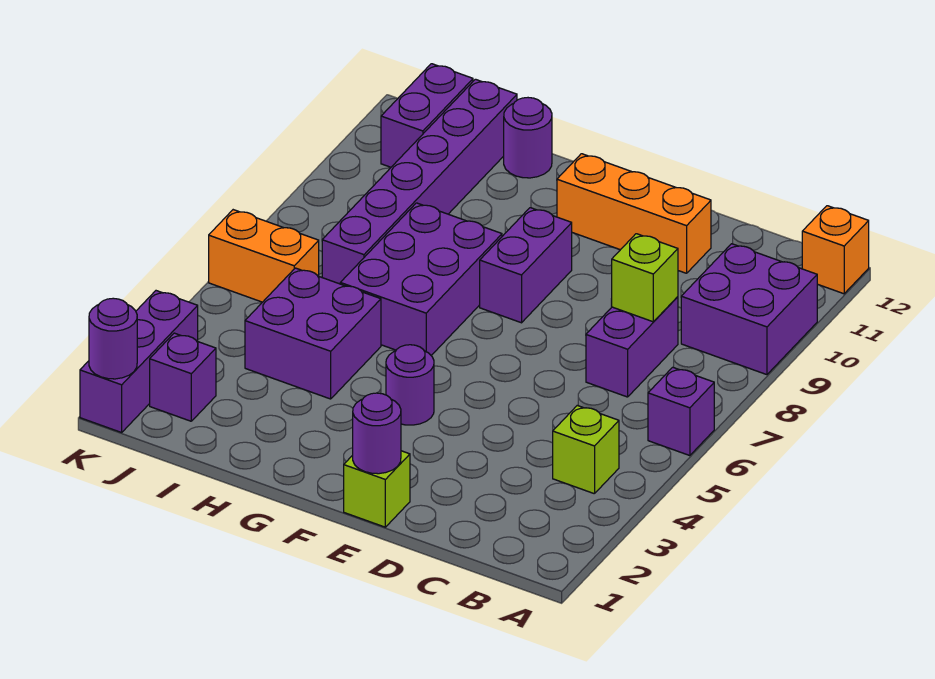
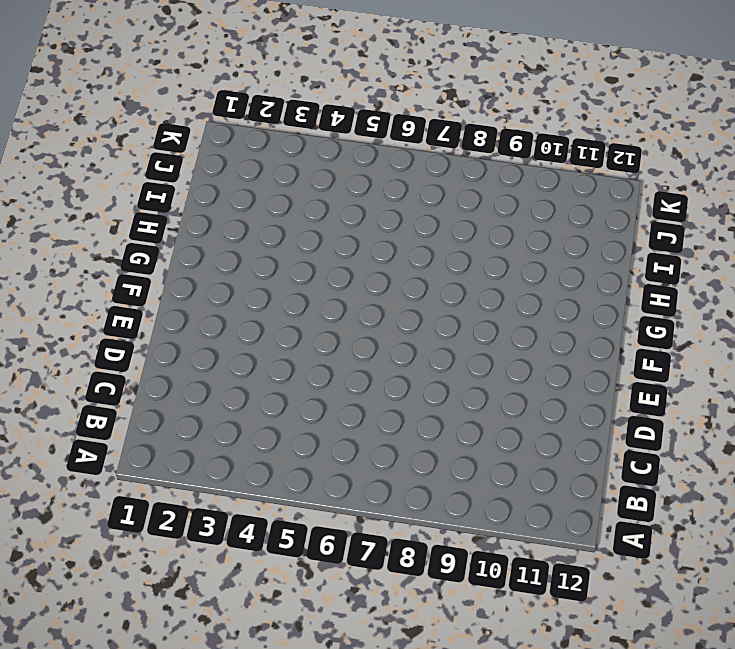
none -> purple 1x1 brick [648,367,714,456]
none -> purple 2x2 brick [681,244,818,375]
none -> orange 1x1 brick [802,206,869,294]

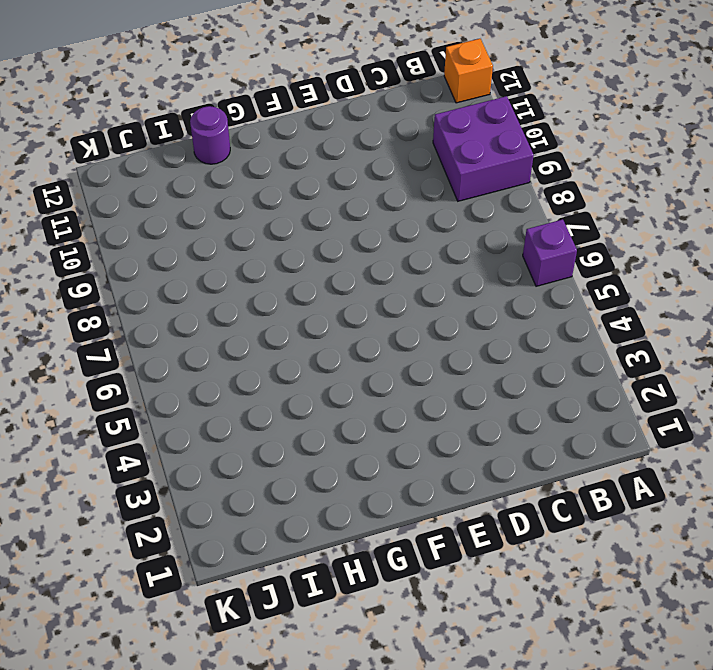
none -> lime 1x1 brick [553,405,619,494]
none -> purple 1x2 brick [586,297,678,397]
none -> orange 1x3 brick [557,154,711,273]

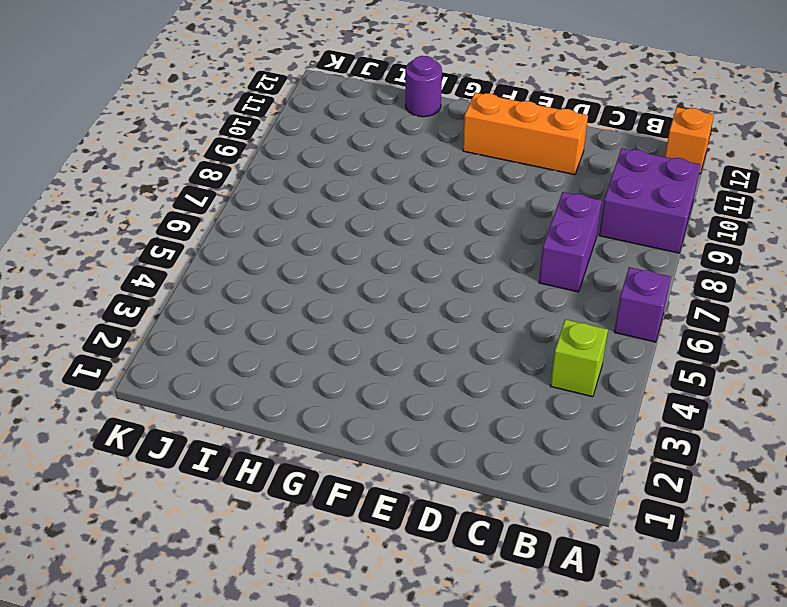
none -> lime 1x1 brick [344,451,410,527]
none -> purple 1x1 round brick [386,345,434,425]
none -> purple 1x2 brick [480,208,572,323]

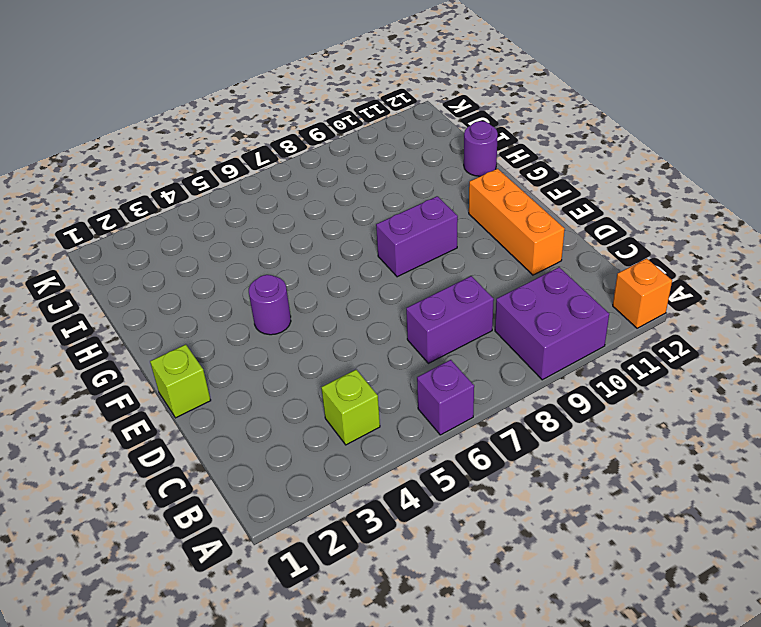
none -> purple 2x3 brick [340,203,502,355]
none -> purple 2x2 brick [245,268,381,399]
none -> purple 1x6 brick [322,79,517,284]

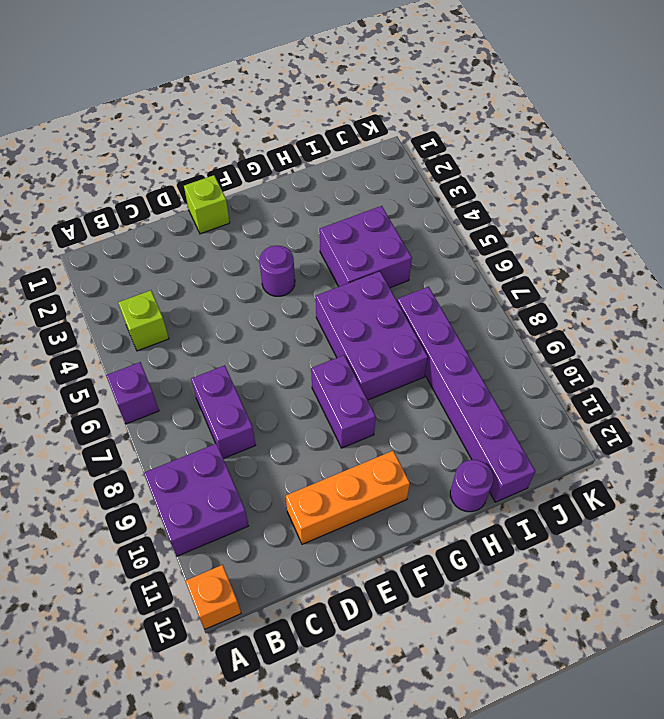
none -> purple 1x1 brick [150,333,216,421]
none -> orange 1x2 brick [209,210,319,302]
none -> purple 1x2 brick [381,64,473,167]

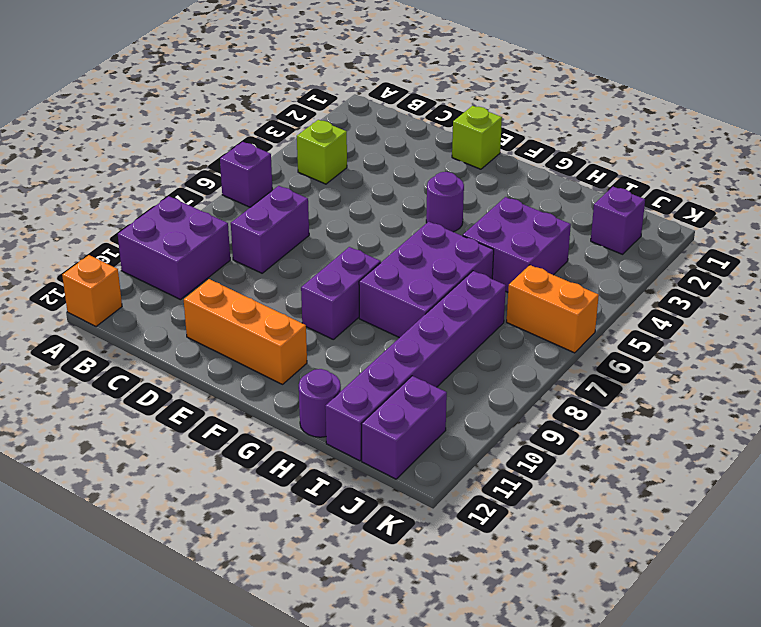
none -> purple 1x3 brick [80,291,198,432]
none -> lime 1x1 brick [611,234,678,322]
none -> purple 1x1 round brick [353,393,401,474]

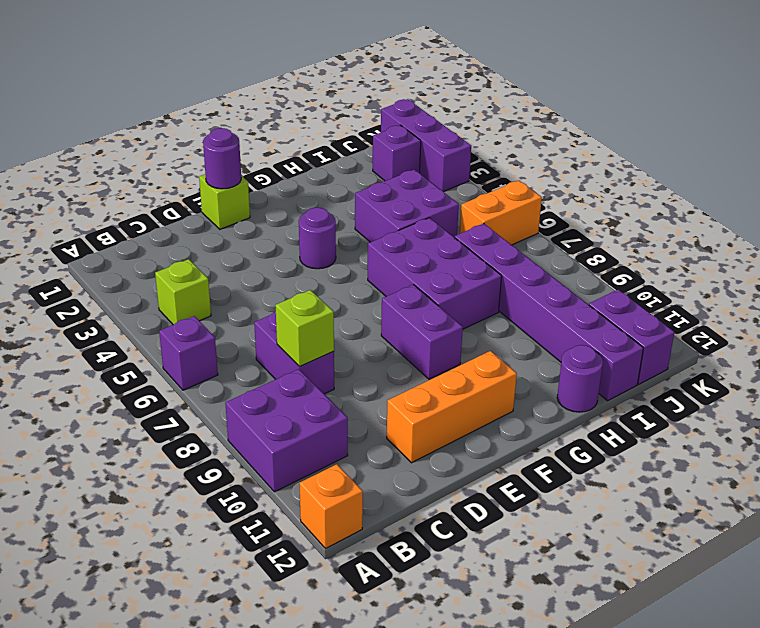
none -> purple 1x1 round brick [89,298,137,379]

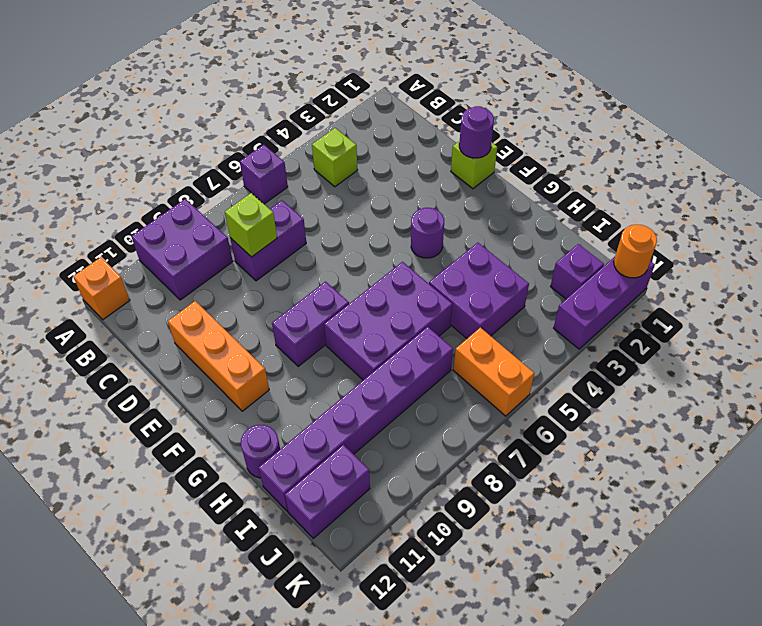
orange 1x1 round brick [614,225,657,278] -> purple 1x1 round brick [89,298,137,379]

